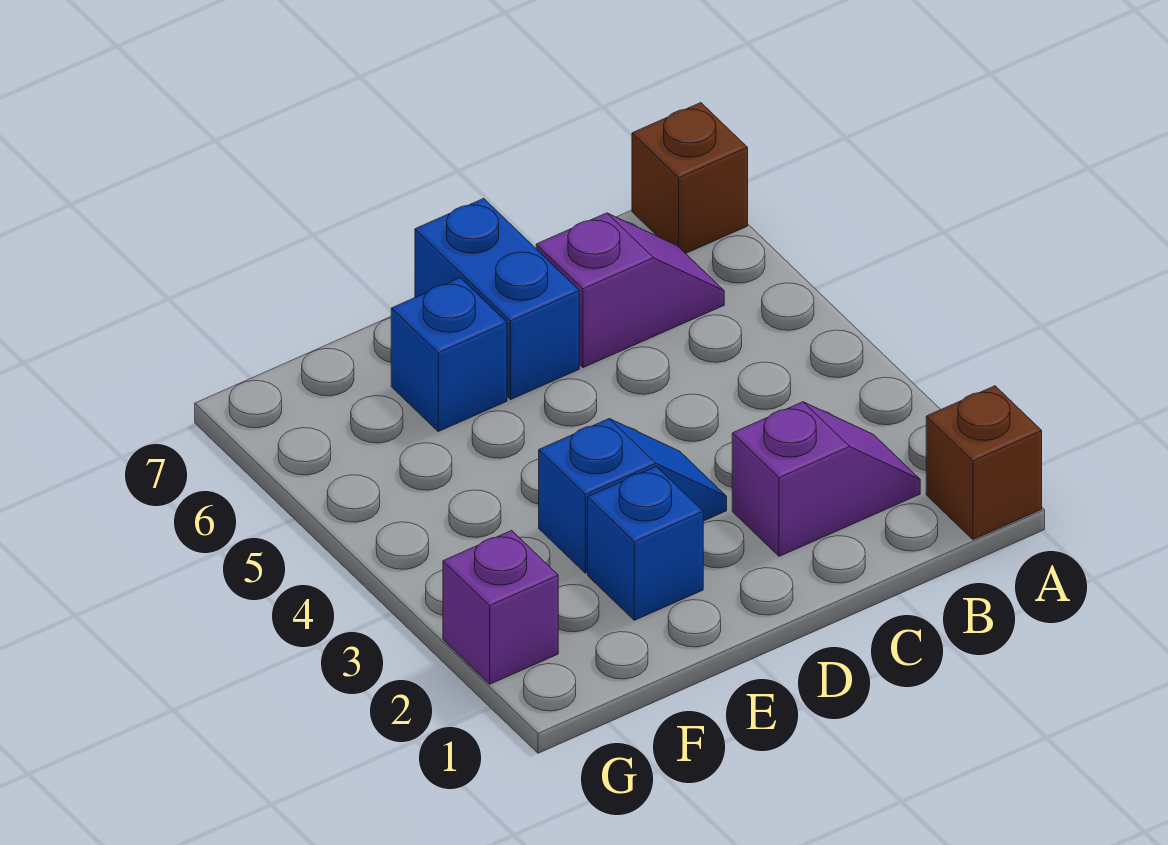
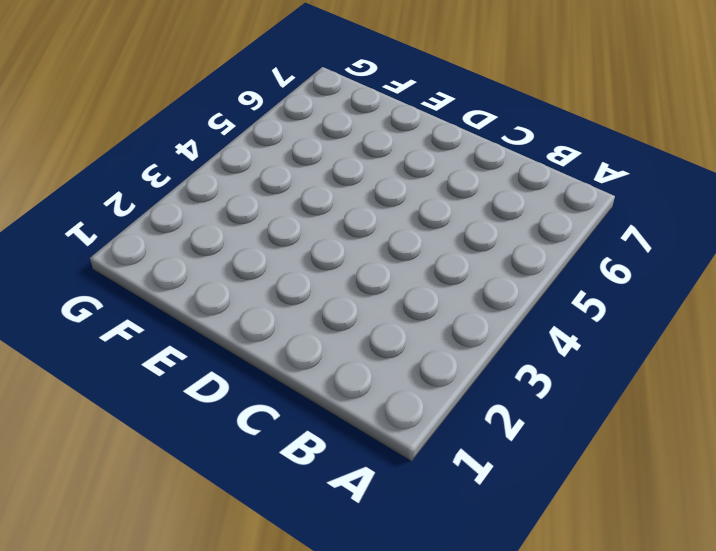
none -> brown 1x1 brick [926,386,1042,540]
none -> brown 1x1 brick [632,103,748,253]

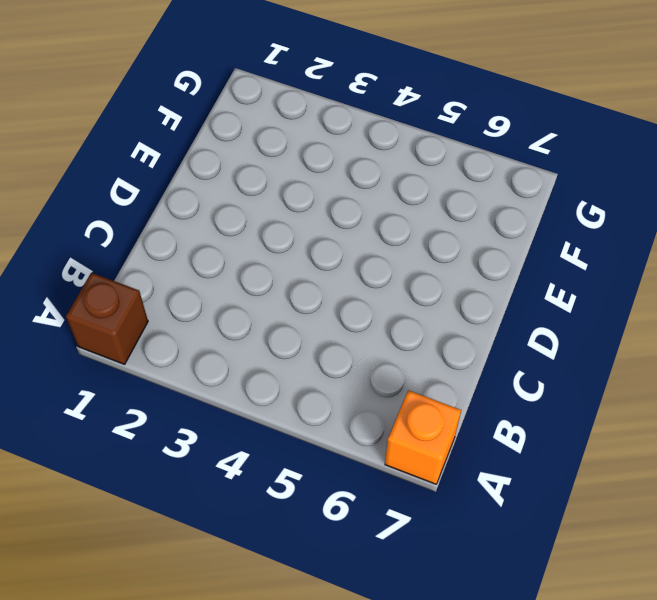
orange 1x1 brick [385,390,461,484] -> brown 1x1 brick [632,103,748,253]
none -> purple 1x2 slope [732,402,920,556]
none -> purple 1x2 slope [536,213,724,368]

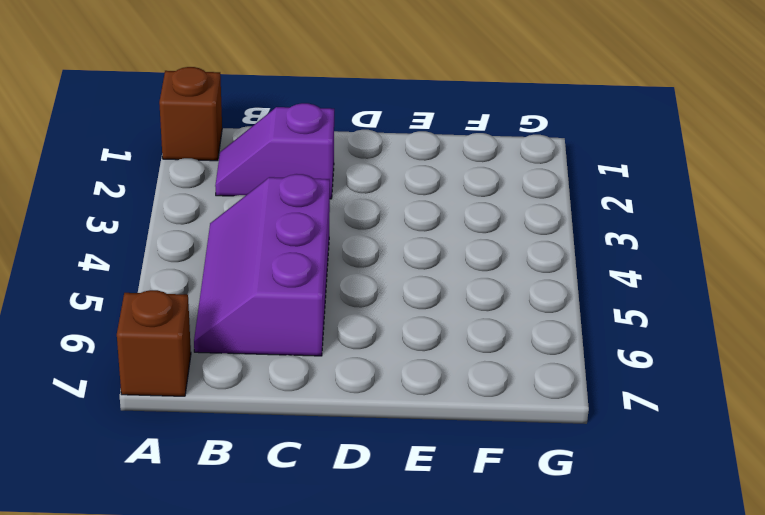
purple 2x3 slope [194,174,330,356] -> purple 1x2 slope [536,213,724,368]
none -> blue 1x2 slope [539,419,727,573]
none -> blue 1x2 brick [415,199,579,399]

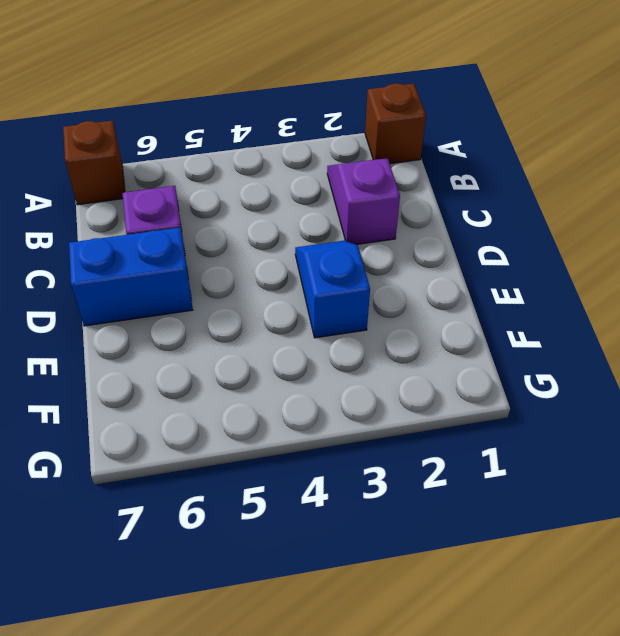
none -> blue 1x1 brick [588,467,703,620]
none -> blue 1x1 brick [391,278,507,431]

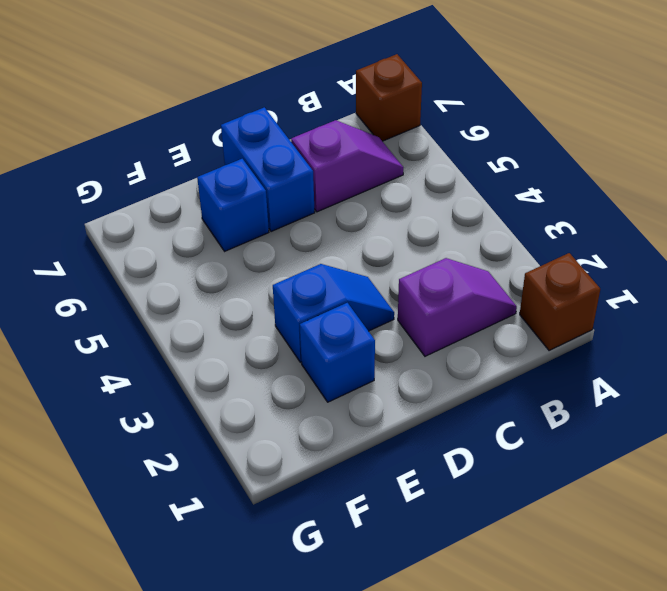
none -> purple 1x1 brick [443,530,558,684]

